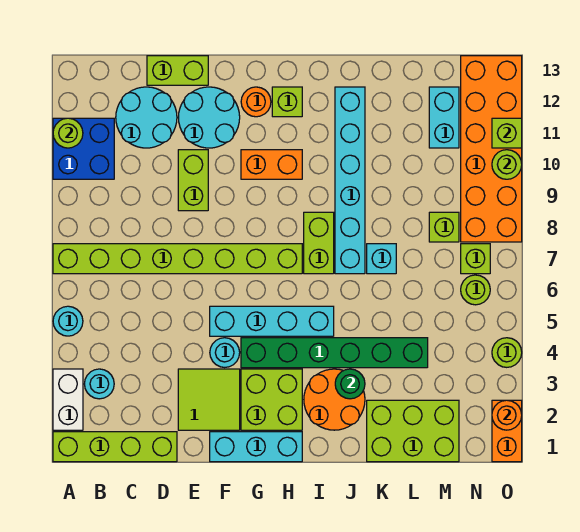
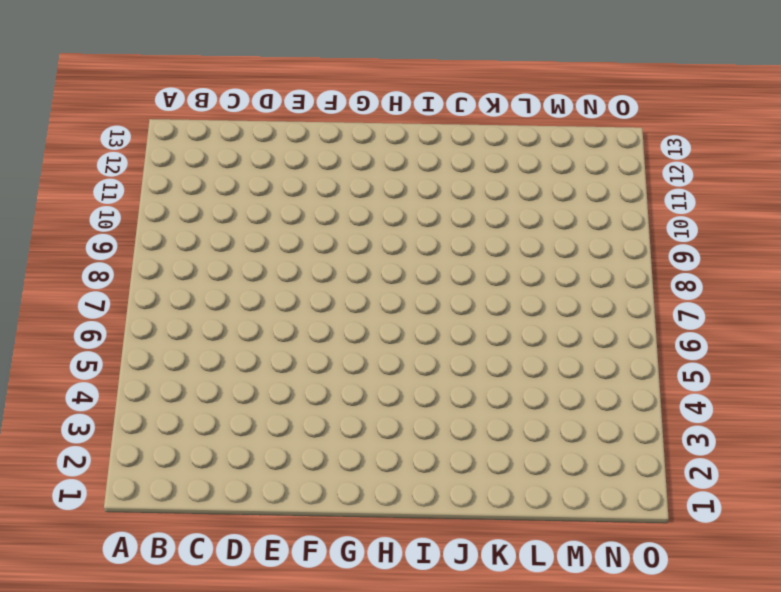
none -> lime 1x4 brick [53,432,177,462]
none -> white 1x2 brick [53,369,83,430]
none -> cyan 1x1 round brick [53,306,83,336]
none -> lime 1x8 brick [53,244,302,274]

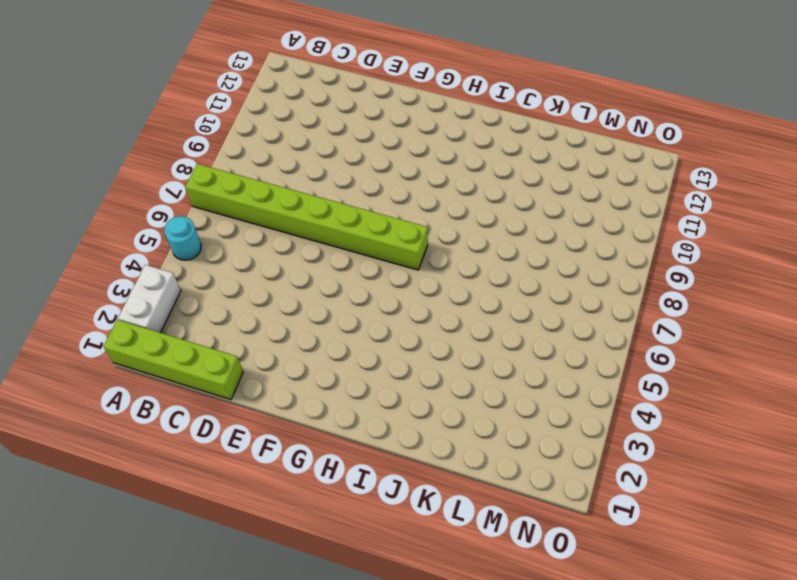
none -> blue 2x2 brick [53,118,114,179]
none -> cyan 1x1 round brick [85,369,114,399]
none -> cyan 2x2 round brick [116,87,177,148]
none -> lime 1x2 brick [147,56,208,85]

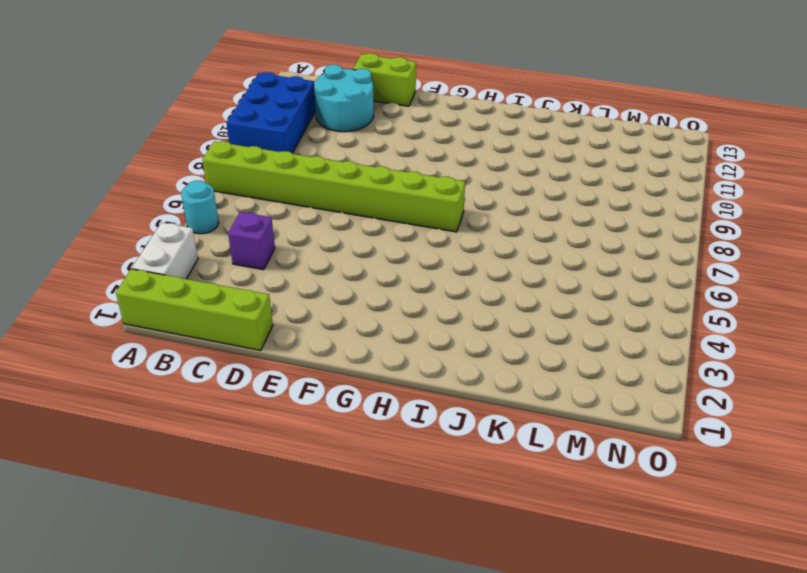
blue 2x3 brick [226,72,316,153] -> blue 2x2 brick [53,118,114,179]
purple 1x1 brick [228,212,275,270] -> none
none -> cyan 1x1 round brick [85,369,114,399]
none -> lime 2x2 tile [178,369,240,430]
none -> lime 1x2 brick [178,150,208,211]
none -> cyan 2x2 round brick [178,87,240,148]

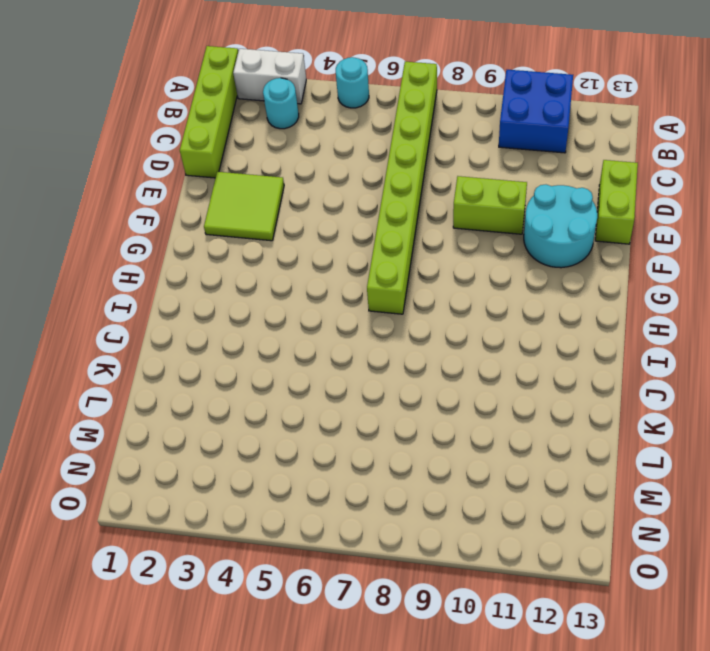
none -> cyan 2x2 round brick [116,87,177,148]
none -> cyan 1x3 brick [210,432,302,462]
none -> cyan 1x1 round brick [210,338,240,367]
none -> cyan 1x4 brick [210,306,334,336]

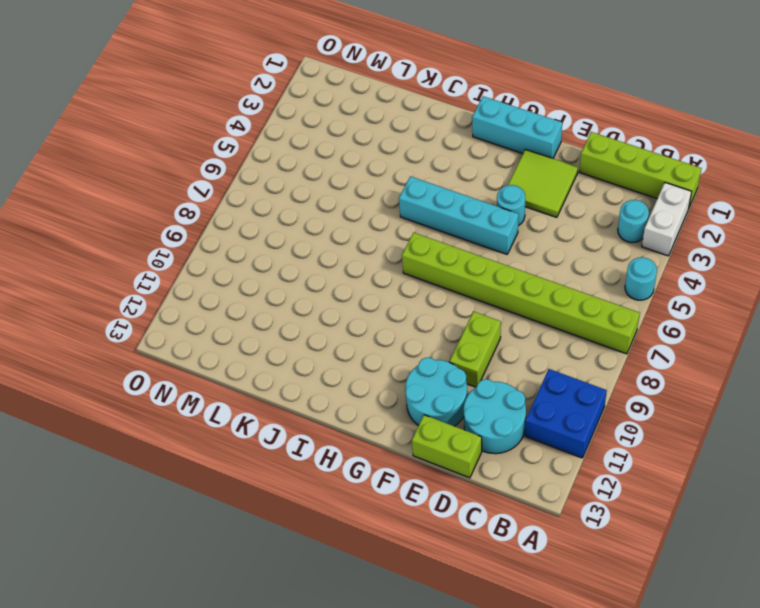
none -> lime 2x2 brick [241,369,302,430]
none -> green 1x6 brick [241,338,428,368]
none -> orange 1x2 brick [241,150,302,179]
none -> orange 1x1 round brick [241,87,271,117]

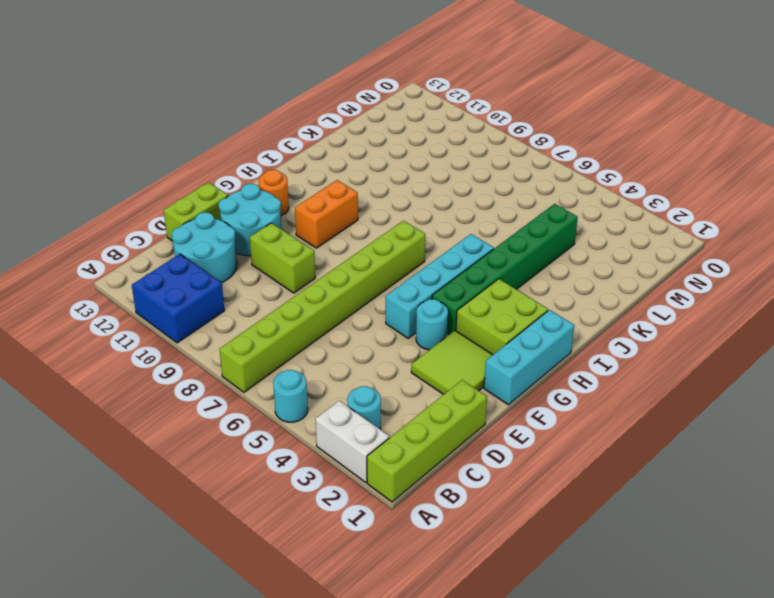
none -> lime 1x1 brick [272,87,302,117]
none -> orange 2x2 round brick [304,369,365,430]
none -> lime 1x2 brick [304,212,334,274]
none -> cyan 1x6 brick [335,87,365,274]

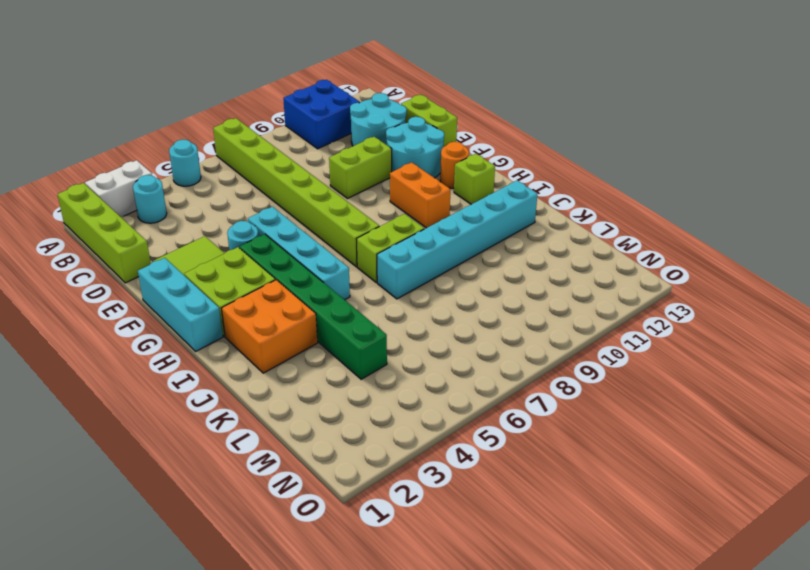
orange 2x2 brick [221,280,318,373] -> orange 2x2 round brick [304,369,365,430]
none -> lime 2x3 brick [367,400,459,462]
none -> cyan 1x1 brick [367,244,396,274]
none -> lime 1x1 brick [429,212,459,242]
none -> cyan 1x2 brick [429,87,459,148]

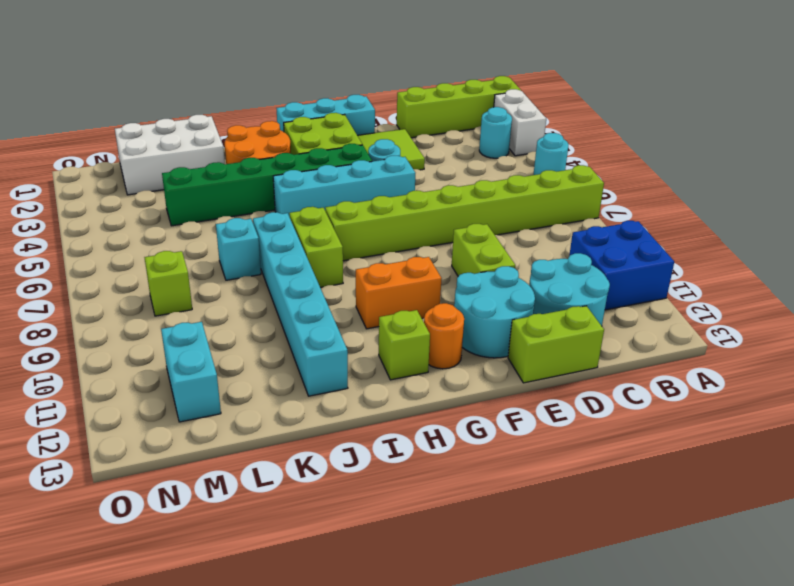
white 2x3 brick [115,115,225,195] -> lime 2x3 brick [367,400,459,462]
none -> lime 1x1 round brick [461,275,490,305]
none -> lime 1x1 brick [461,244,490,274]
none -> orange 2x6 brick [461,56,522,242]
none -> orange 1x2 brick [492,400,522,462]

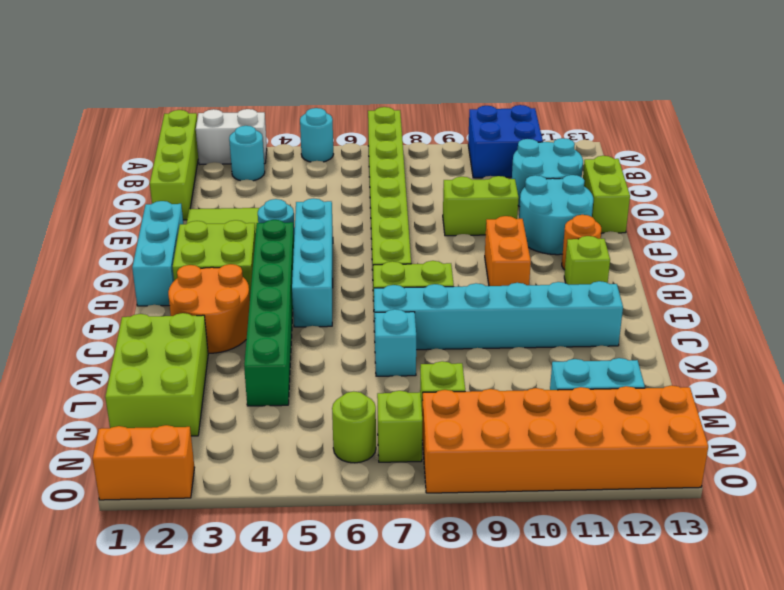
none -> lime 1x1 round brick [492,338,522,367]
none -> lime 1x1 round brick [53,118,83,148]
none -> green 1x1 round brick [335,369,365,399]
none -> orange 1x1 round brick [492,400,522,430]

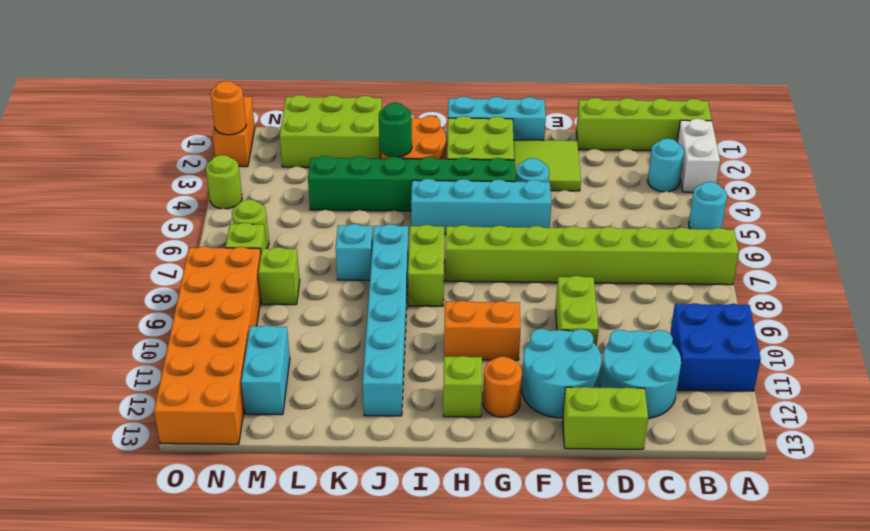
none -> lime 1x1 round brick [53,118,83,148]
none -> lime 1x1 round brick [492,150,522,179]
none -> lime 1x1 brick [492,118,522,148]

